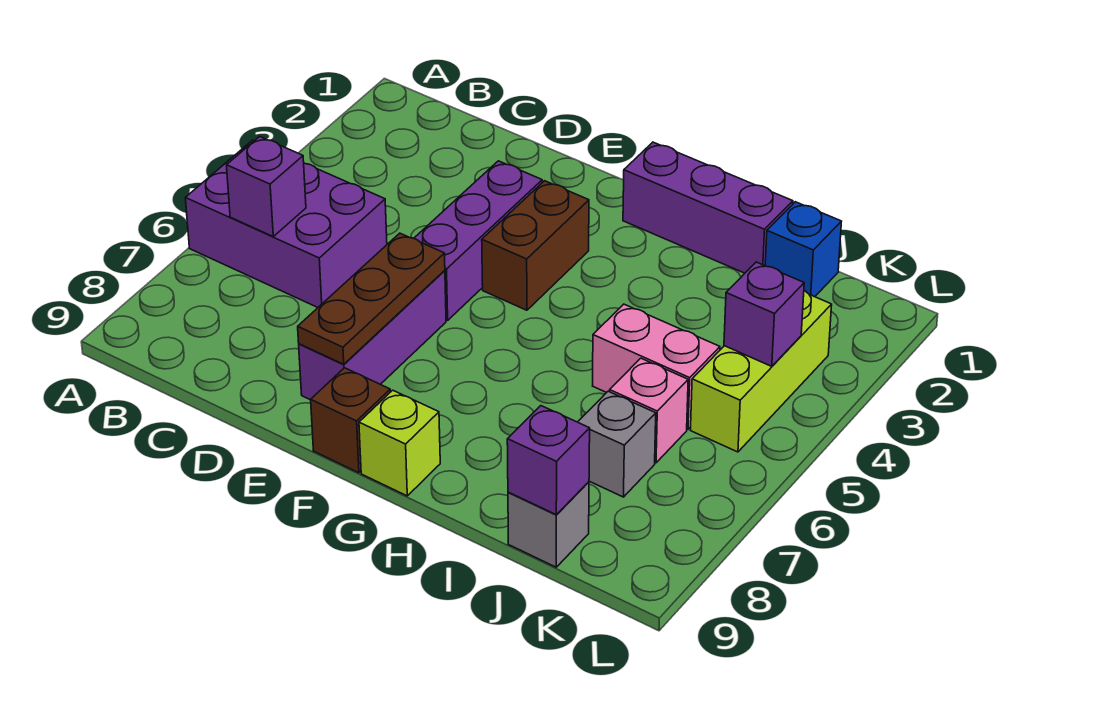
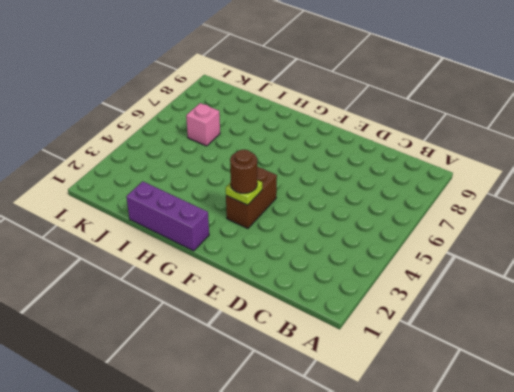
lime 1x1 plate [226,180,262,205] -> none
brown 1x1 round brick [230,150,257,193] -> none
none -> purple 2x3 brick [185,140,387,307]
none -> purple 1x3 brick [414,161,542,320]
none -> purple 1x3 brick [299,271,446,400]

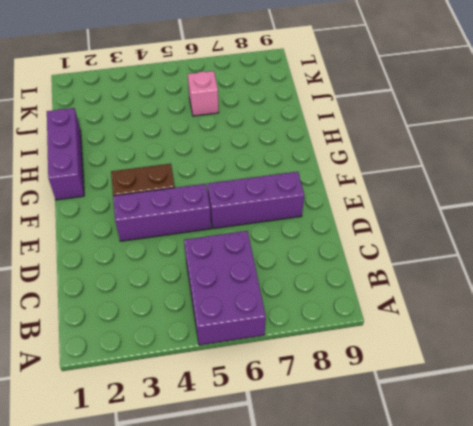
none -> brown 1x1 brick [311,368,390,473]
none -> lime 1x1 brick [359,390,440,496]
none -> pink 1x2 brick [593,304,720,429]

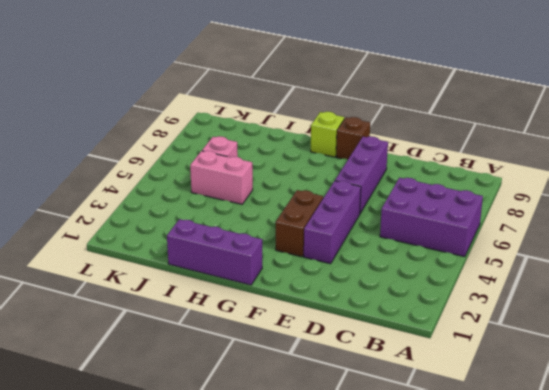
none -> blue 1x1 brick [765,202,842,297]
none -> grey 1x1 brick [578,391,656,497]
none -> grey 1x1 brick [508,482,589,567]

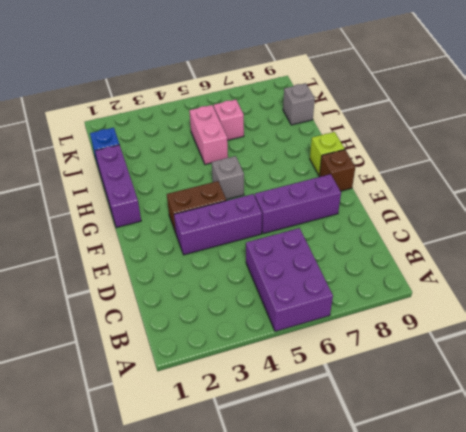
grey 1x1 brick [212,156,244,200] -> grey 1x1 brick moved to [578,391,656,497]
none -> lime 1x3 brick [691,291,832,452]
none -> purple 1x1 brick [227,137,306,236]
none -> brown 1x3 plate [298,233,445,364]

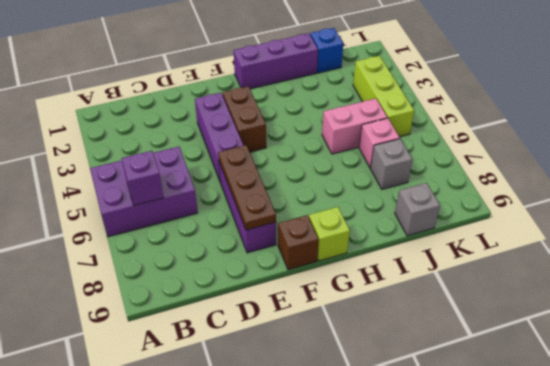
none -> purple 1x1 brick [507,406,590,515]
none -> purple 1x1 brick [724,262,804,366]

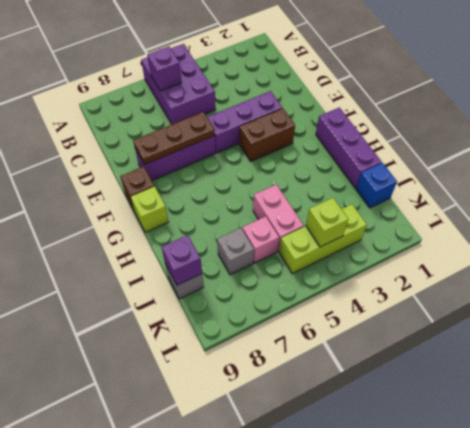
lime 1x1 brick [306,198,348,247] -> purple 1x1 brick [724,262,804,366]

